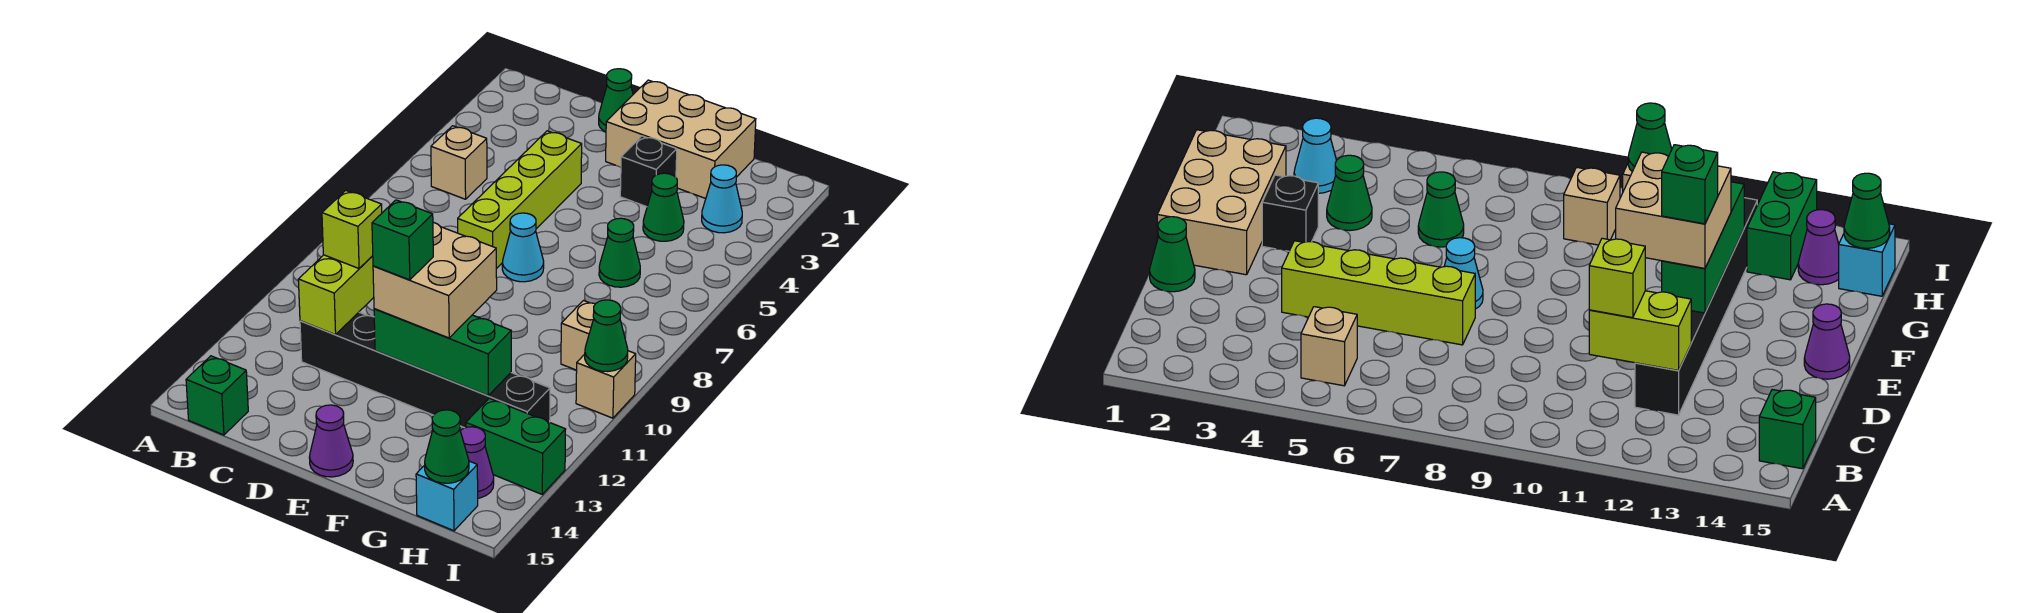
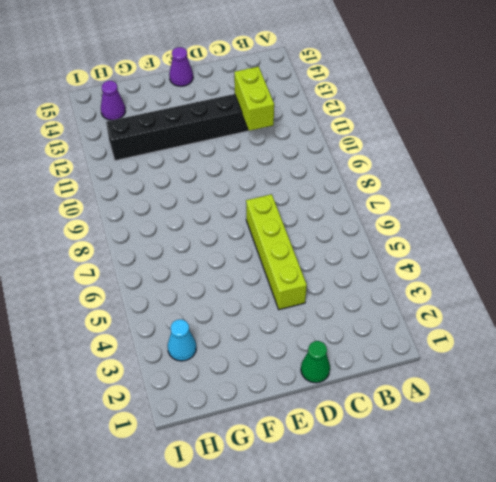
none -> tan 1x1 brick [431,126,487,199]
none -> green 1x1 brick [186,356,248,435]
none -> tan 2x3 brick [606,80,756,199]

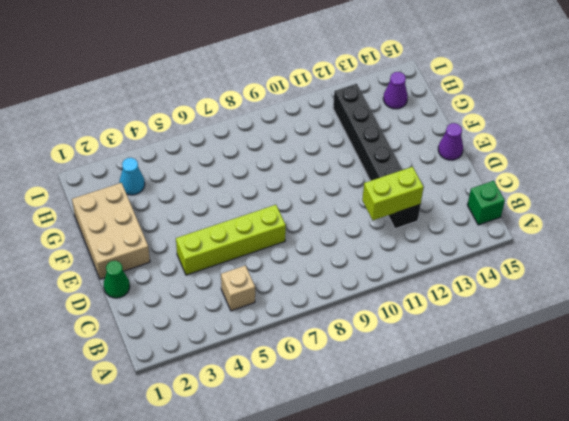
none -> cyan 1x1 cone [502,213,544,282]
none -> black 1x1 brick [620,136,677,207]
none -> green 1x1 cone [643,173,684,241]

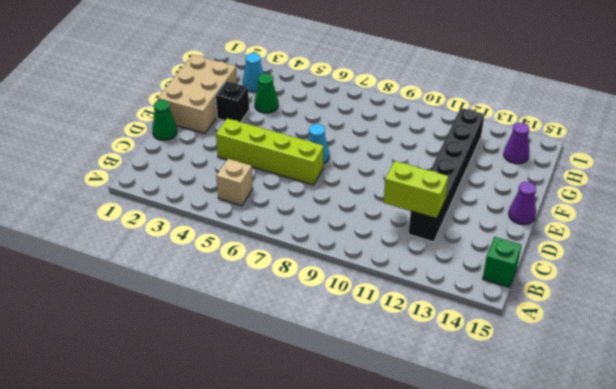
none -> green 1x1 cone [599,218,640,287]
none -> tan 1x1 brick [561,301,595,370]
none -> green 1x2 brick [466,398,566,494]

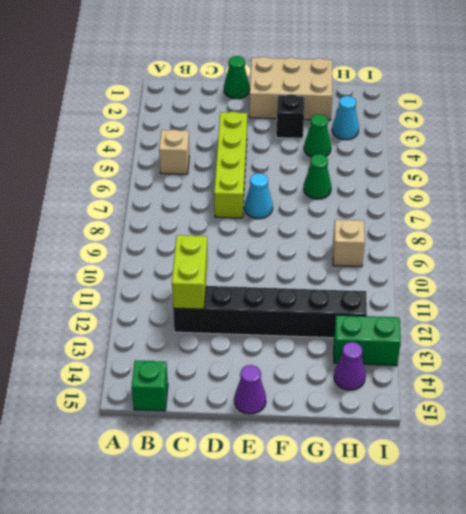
none -> cyan 1x1 brick [416,461,478,531]
none -> tan 1x1 brick [576,351,636,418]
none -> green 1x3 brick [374,309,511,396]

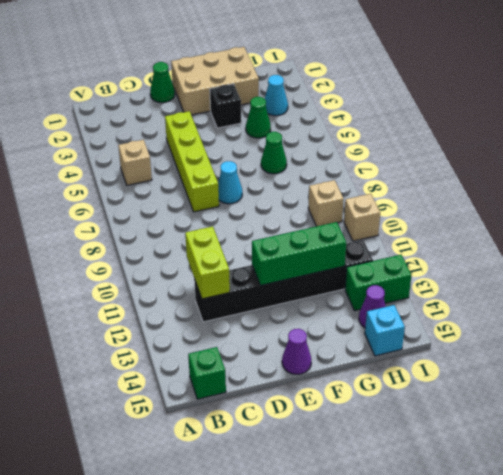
none -> green 1x1 cone [425,410,469,483]
none -> green 1x1 cone [585,300,628,371]
none -> lime 1x1 brick [322,190,382,268]

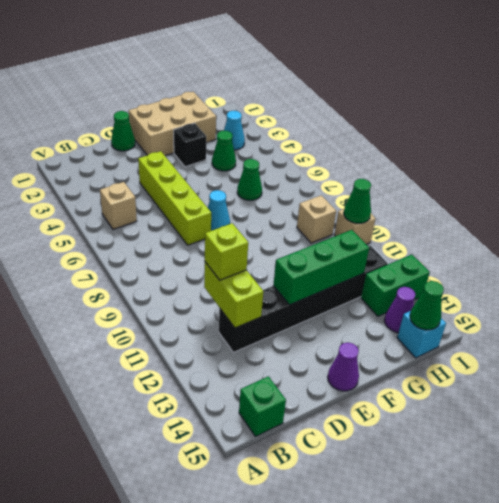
none -> tan 2x2 brick [373,222,497,338]
none -> green 1x1 brick [372,200,433,280]

